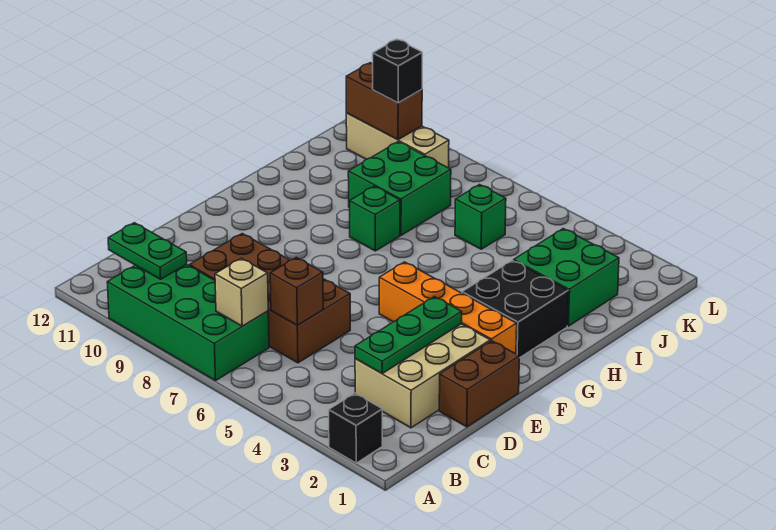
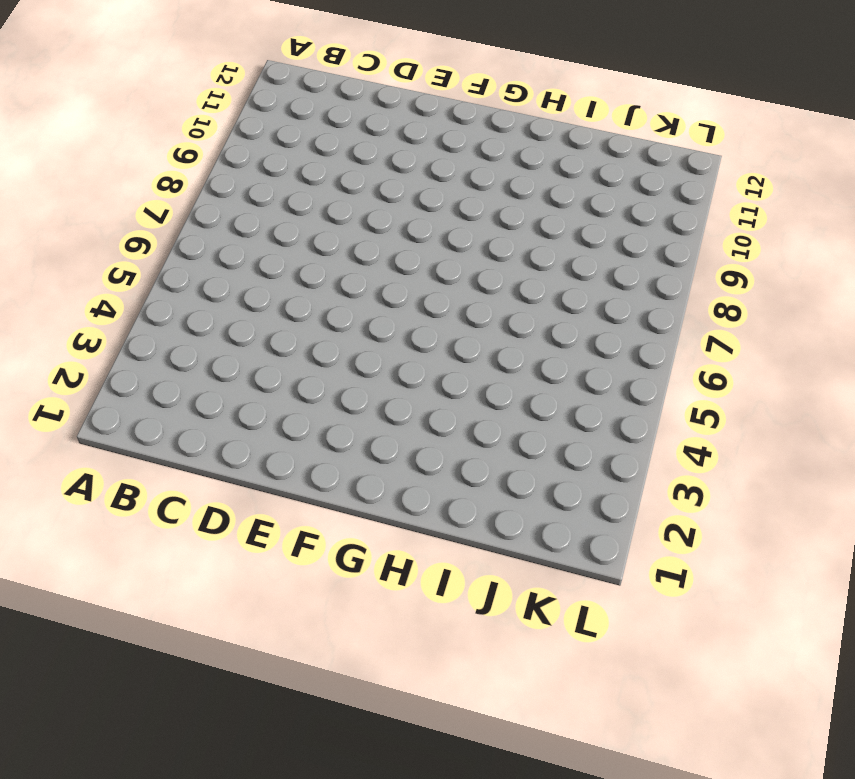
none -> black 1x1 brick [329,393,382,463]
none -> green 2x4 brick [107,264,269,381]
none -> tan 2x3 brick [355,324,490,428]

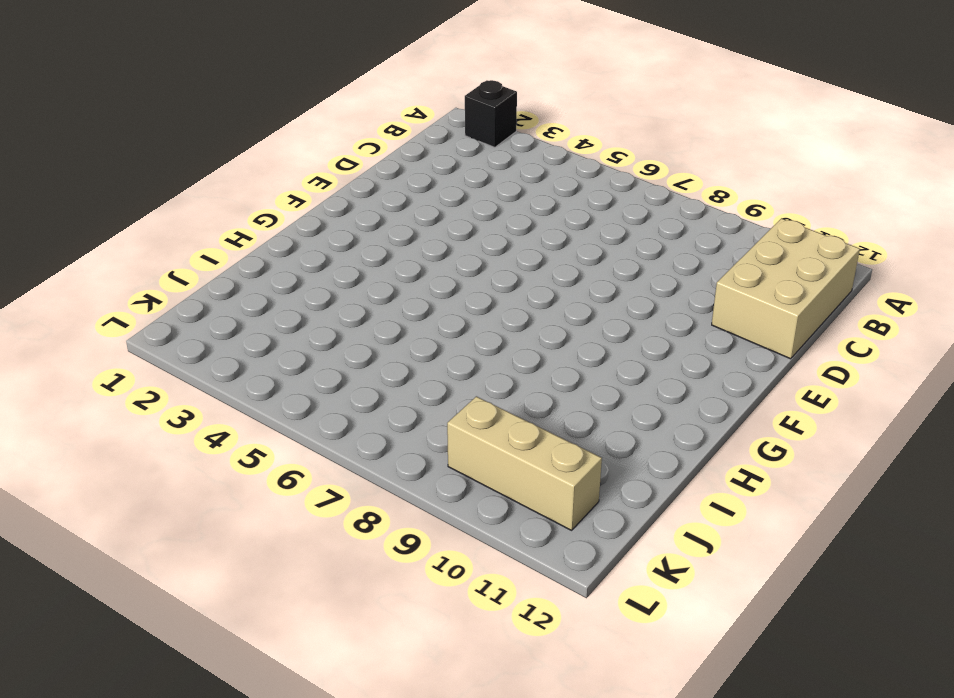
tan 2x3 brick [712,219,860,359] -> tan 2x3 brick moved to [355,324,490,428]
none -> green 2x4 brick [107,264,269,381]
none -> brown 2x4 brick [189,234,350,363]
none -> brown 1x2 brick [439,341,519,427]

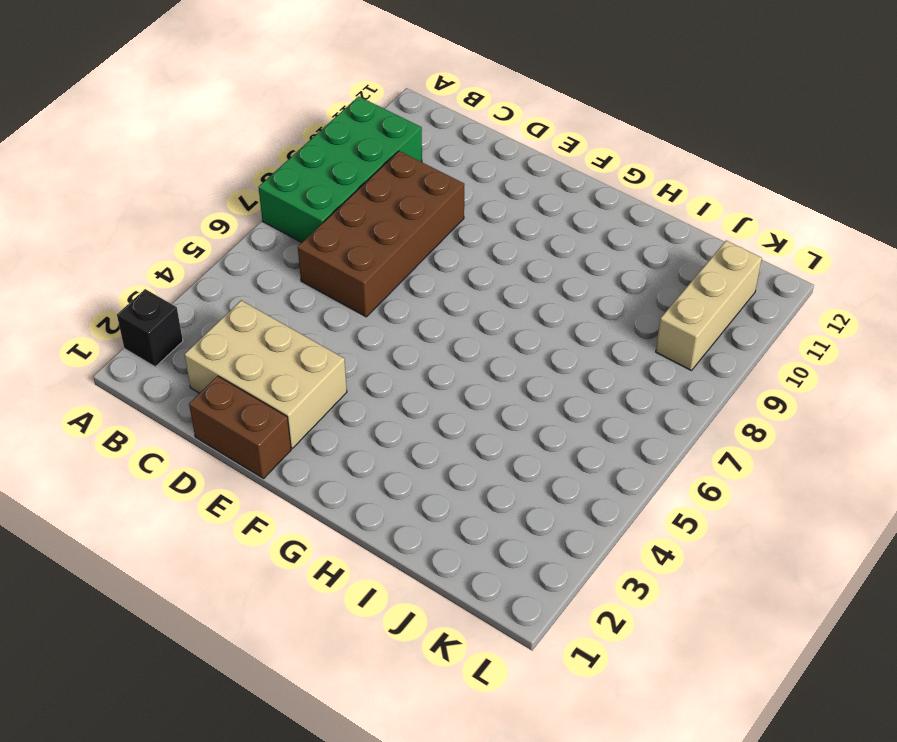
none -> orange 1x4 brick [379,262,517,354]
none -> black 2x2 brick [462,260,568,358]
none -> green 1x1 brick [350,186,400,251]

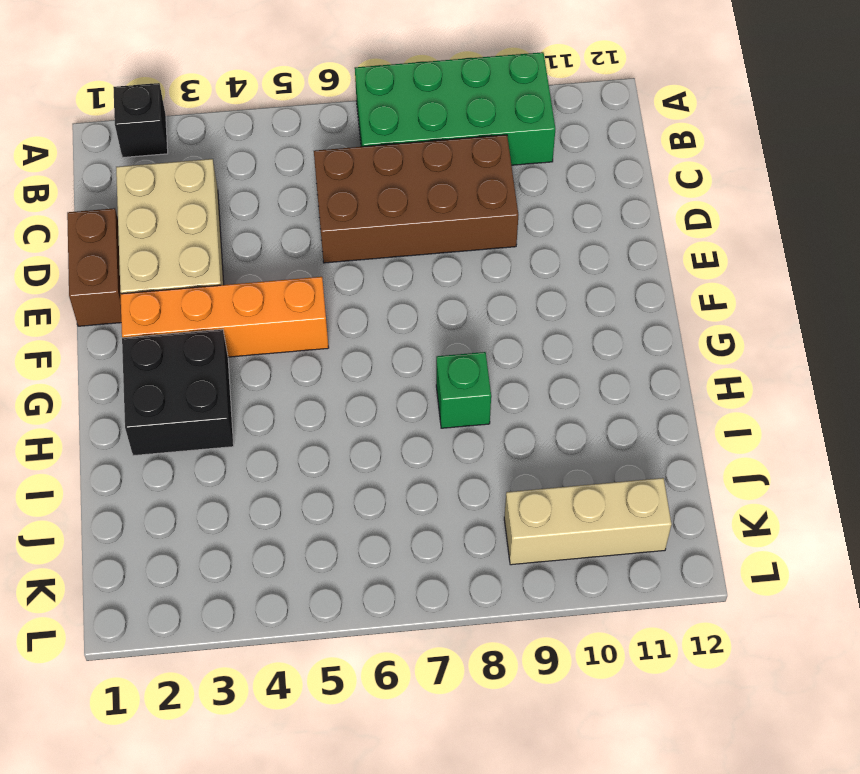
none -> green 2x2 brick [514,229,619,326]
none -> green 2x2 brick [348,142,451,235]
none -> green 1x1 brick [455,185,506,249]

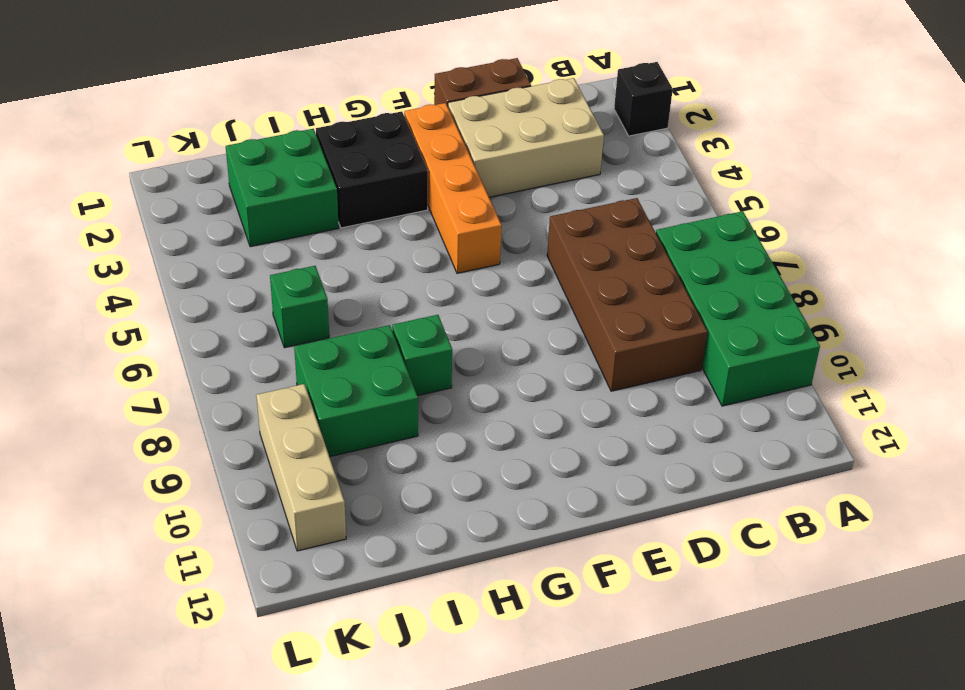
none -> tan 1x1 brick [215,258,268,326]
none -> green 1x2 plate [108,223,187,279]
none -> green 1x3 plate [355,297,462,373]

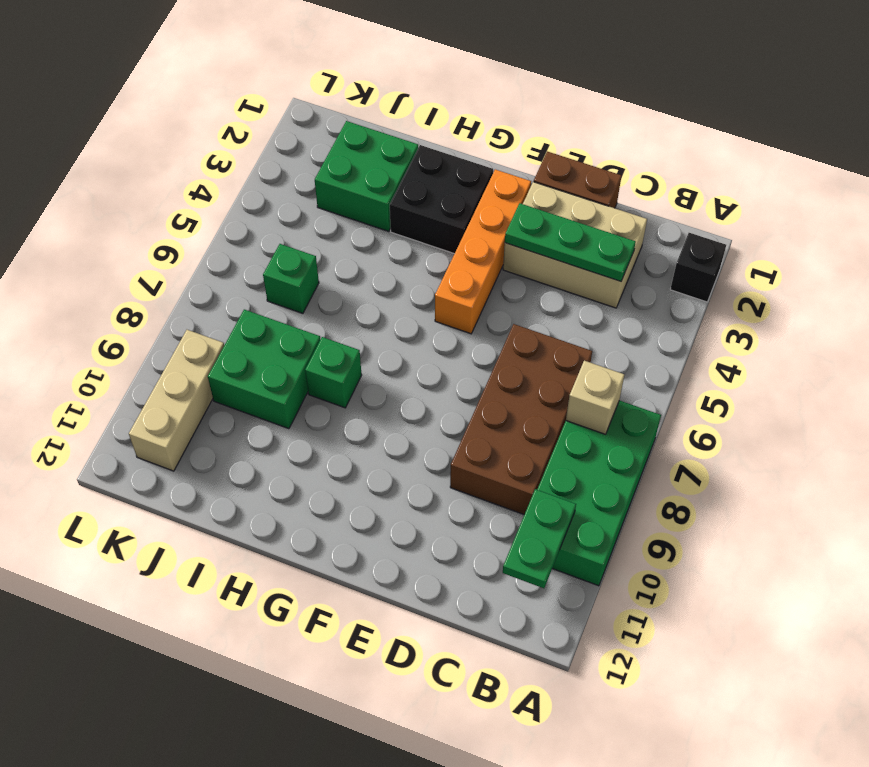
none -> brown 1x1 brick [270,257,323,325]
none -> brown 1x2 brick [346,63,422,140]
none -> black 1x1 brick [373,39,422,103]

